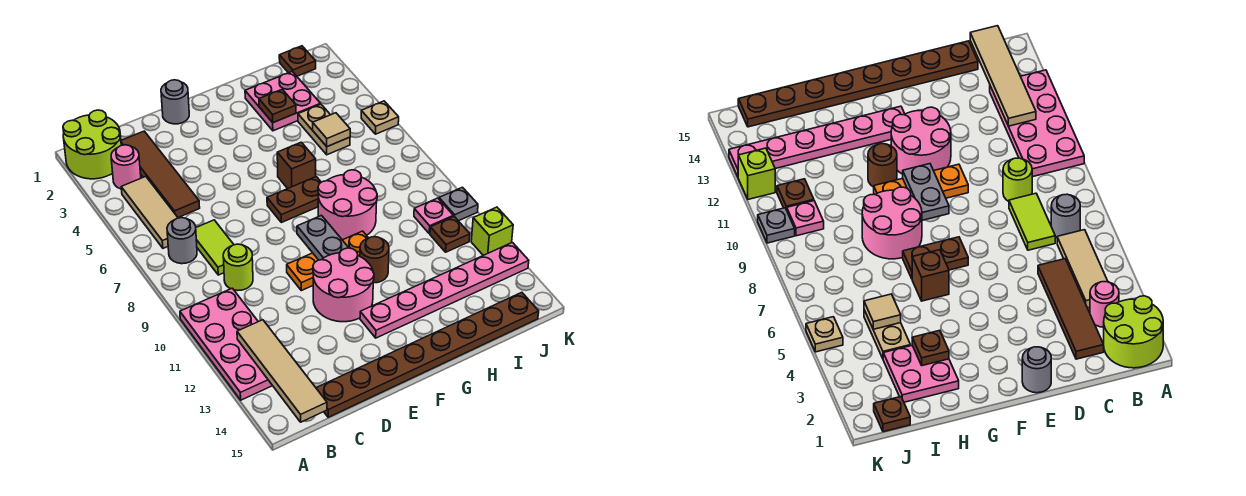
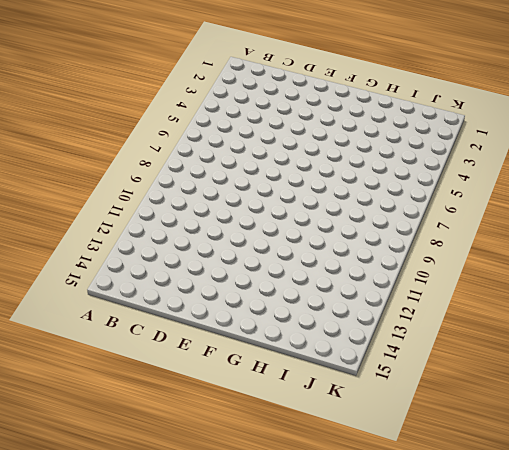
none -> lime 2x2 round brick [63,110,121,179]
none -> pink 2x4 plate [180,288,272,400]
none -> pink 1x1 round brick [111,145,141,189]

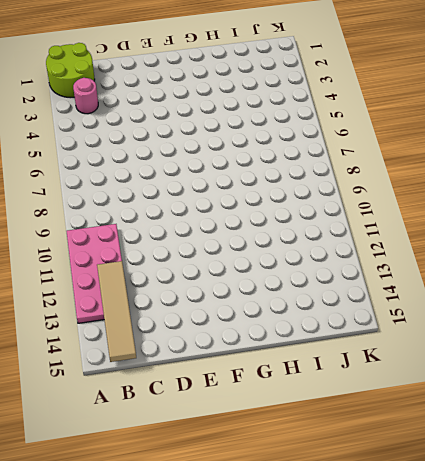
none -> tan 1x3 tile [121,177,178,248]
none -> grey 1x1 round brick [167,218,197,264]
none -> brown 1x4 tile [121,131,200,218]

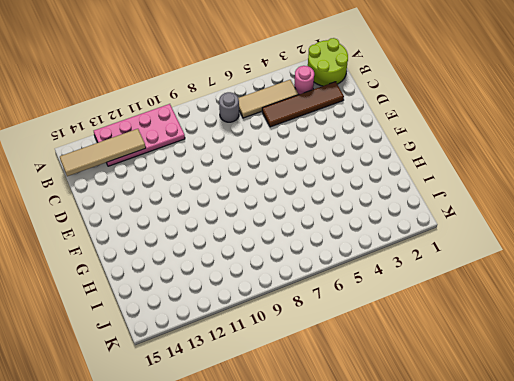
none -> lime 1x2 tile [196,220,234,275]
none -> lime 1x1 round brick [223,244,253,291]
none -> brown 1x8 plate [316,292,539,417]

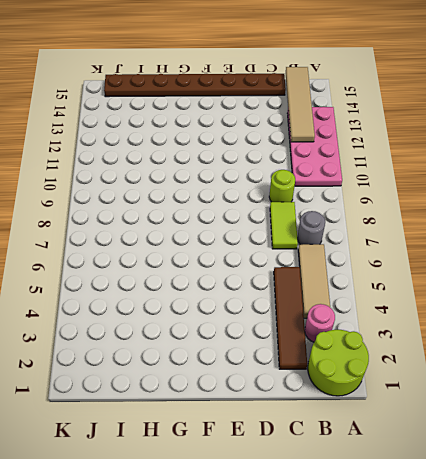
none -> grey 1x1 round brick [161,80,189,124]
none -> orange 1x3 plate [287,231,368,291]
none -> pink 2x2 round brick [313,248,374,322]

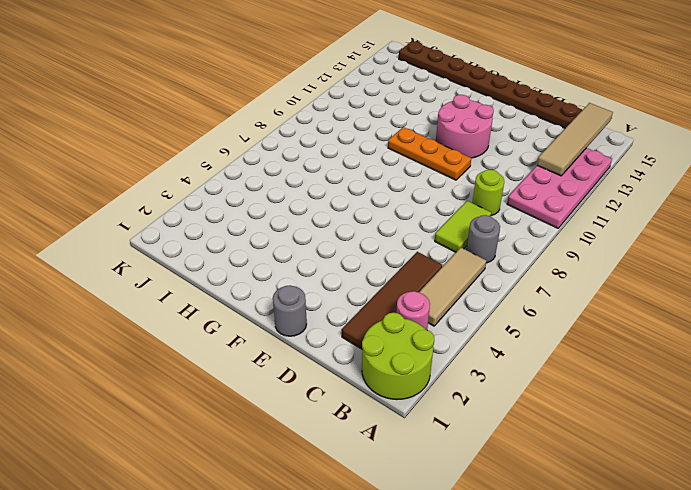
none -> brown 1x2 plate [267,177,321,223]
none -> pink 1x6 plate [360,242,529,338]
none -> brown 1x1 brick [277,142,316,189]

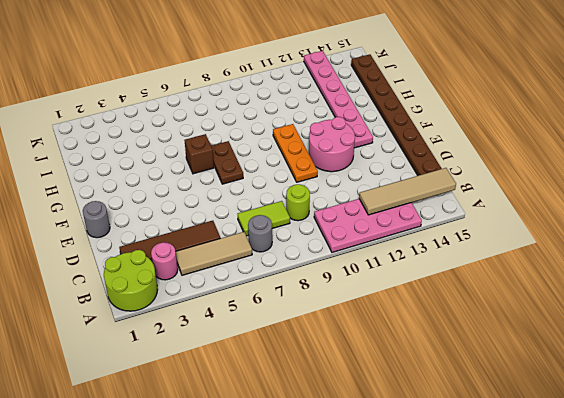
none -> pink 2x2 round brick [318,170,377,240]
none -> brown 1x1 round brick [360,237,389,283]
none -> pink 2x2 plate [245,71,320,131]

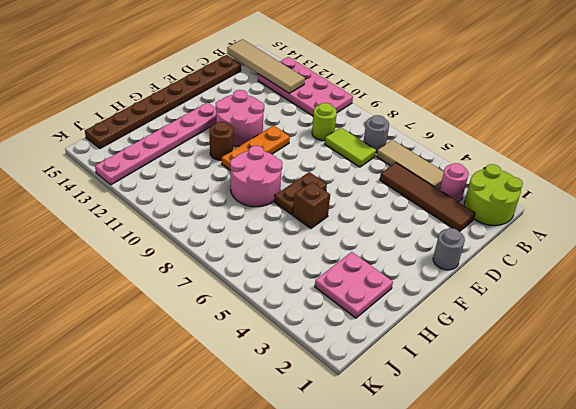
none -> tan 1x2 plate [298,104,350,155]
none -> brown 1x1 plate [279,46,316,76]
none -> pink 1x1 plate [414,198,453,234]

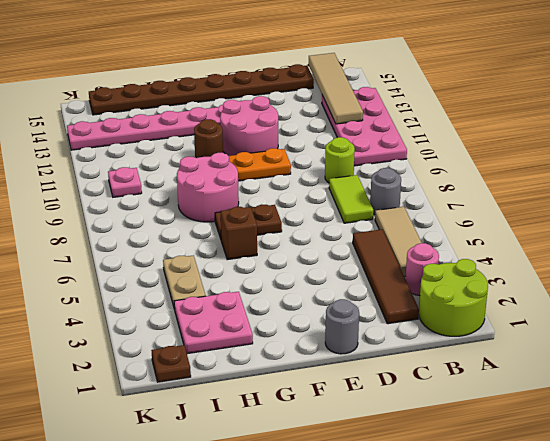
none -> brown 1x1 plate [430,216,470,252]
none -> tan 1x1 plate [361,101,399,134]
none -> grey 1x1 plate [439,187,478,221]

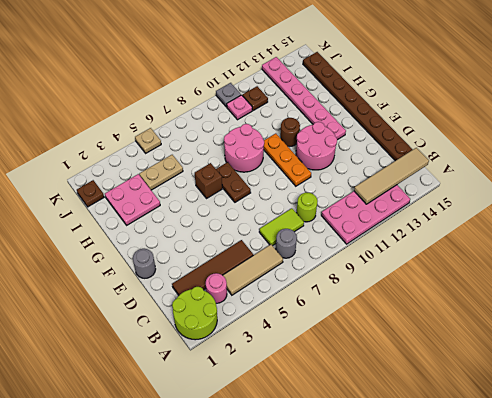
none -> lime 1x1 brick [471,207,513,255]
none -> grey 1x2 plate [297,215,349,260]
none -> brown 1x1 plate [259,89,296,123]

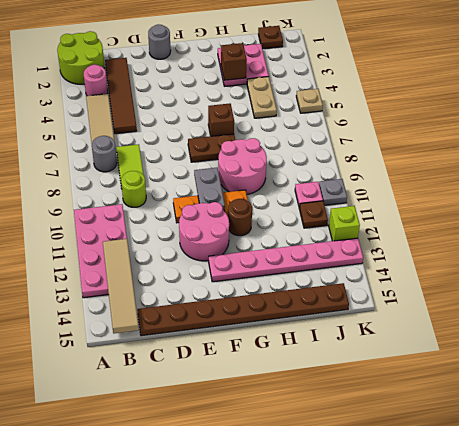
brown 1x1 brick [221,43,247,80] -> brown 1x1 plate [259,89,296,123]
none -> tan 1x1 tile [313,113,350,147]

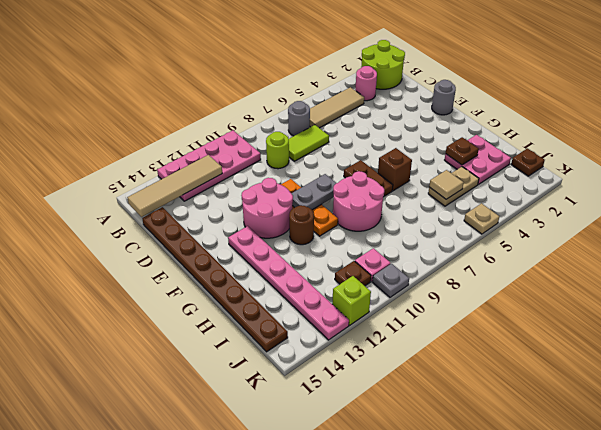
none -> brown 1x4 tile [121,131,200,218]

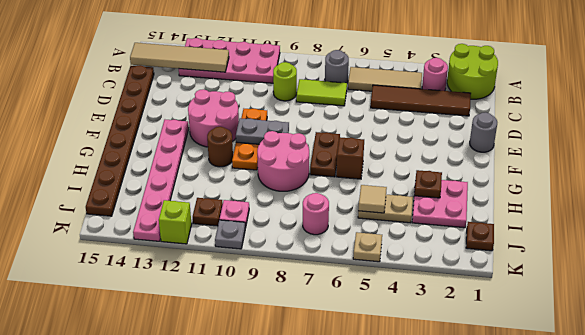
pink 1x1 round brick [303,193,329,235] -> none

